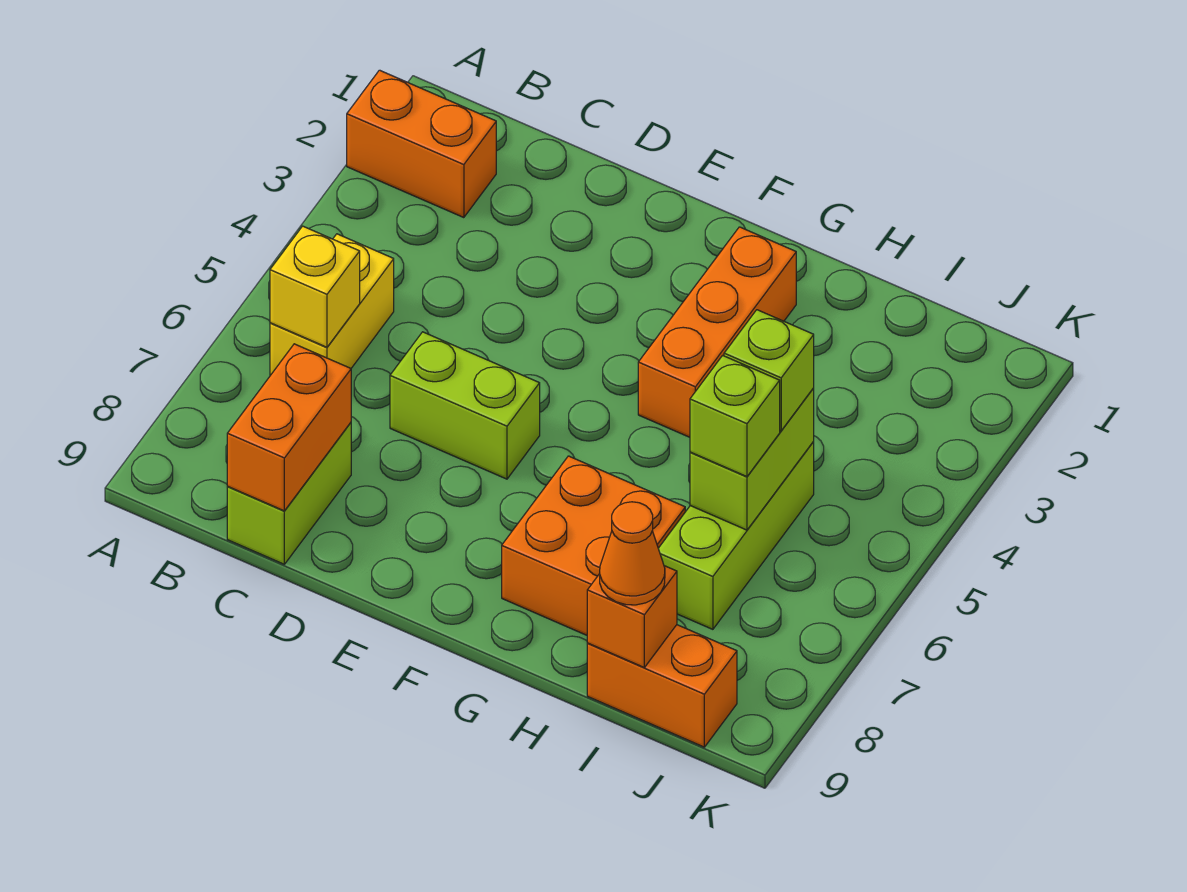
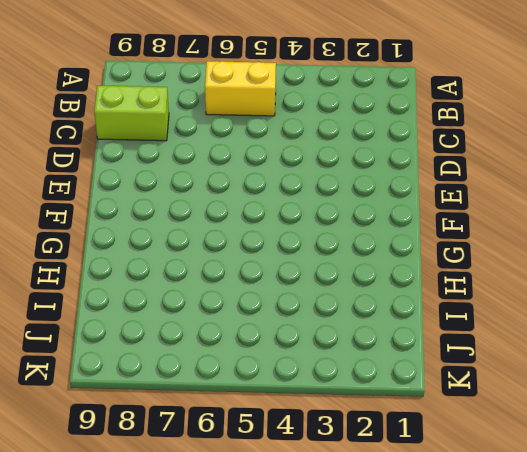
none -> orange 1x2 brick [347,70,496,218]
none -> lime 1x2 brick [390,332,540,479]
none -> orange 1x3 brick [638,227,796,437]

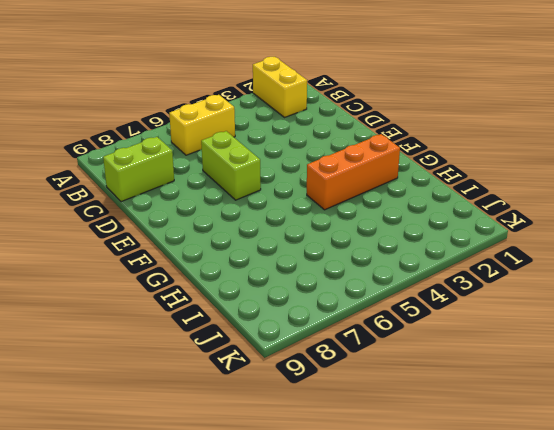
yellow 1x2 brick [253,57,307,117] -> orange 1x2 brick [347,70,496,218]
none -> orange 2x2 brick [502,456,685,635]
none -> lime 1x3 brick [658,442,814,629]
none -> orange 1x2 brick [587,625,737,747]

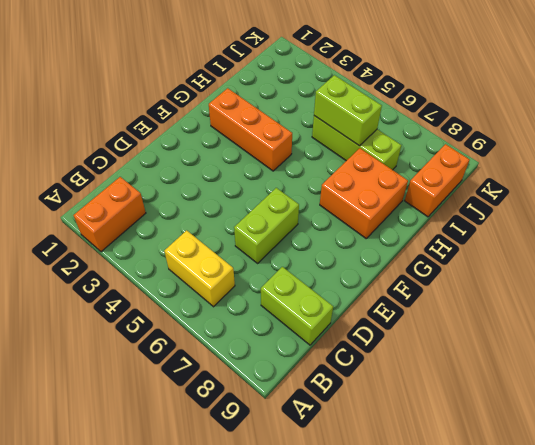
none -> yellow 1x1 brick [270,226,360,347]
none -> orange 1x2 brick [227,344,351,511]
none -> orange 1x1 brick [587,566,677,667]

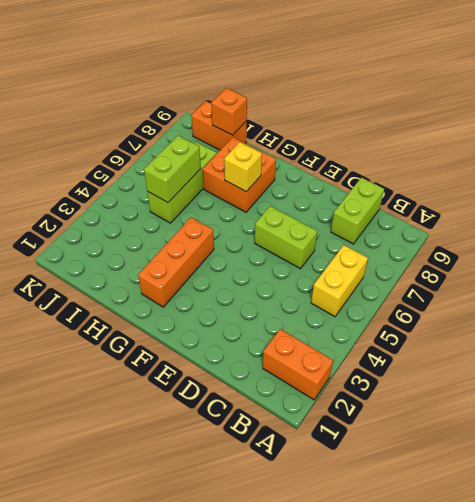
yellow 1x1 brick [224,142,262,192] -> yellow 1x1 brick moved to [270,226,360,347]
none -> orange 1x2 brick [227,344,351,511]
none -> lime 1x1 brick [724,310,814,431]
none -> lime 1x1 brick [690,355,780,477]

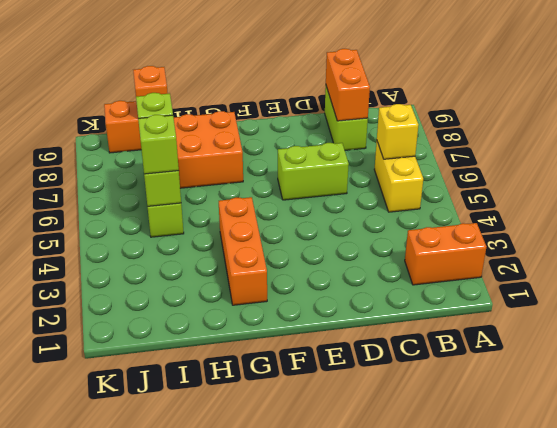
none -> orange 1x1 cone [600,502,665,605]

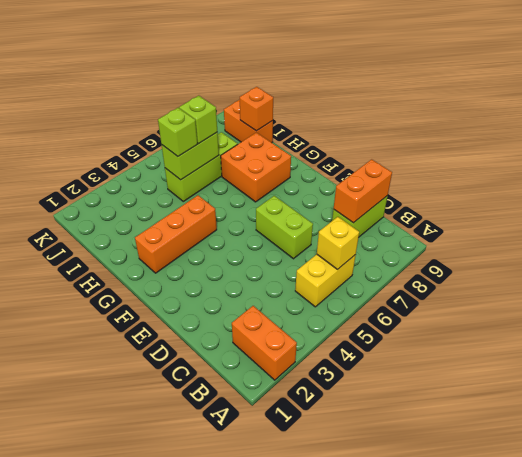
none -> orange 1x1 cone [600,502,665,605]

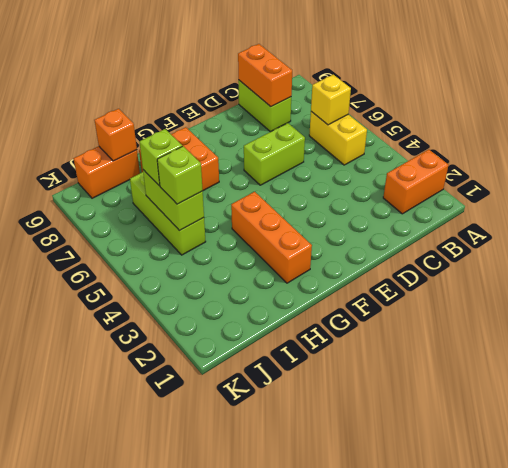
none -> orange 1x1 cone [600,502,665,605]

